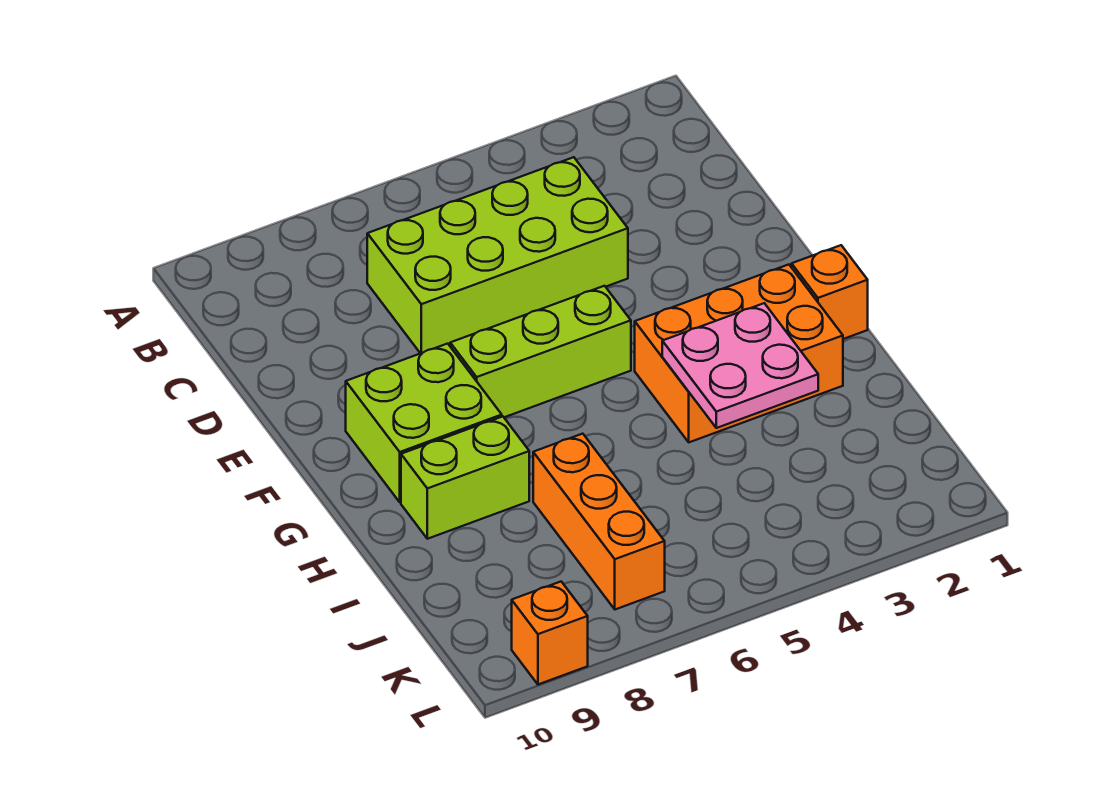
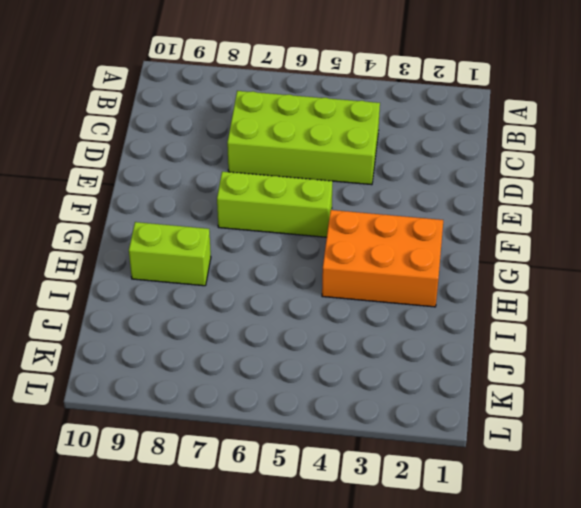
none -> lime 2x2 brick [346,344,502,502]
none -> orange 1x1 brick [792,245,868,339]

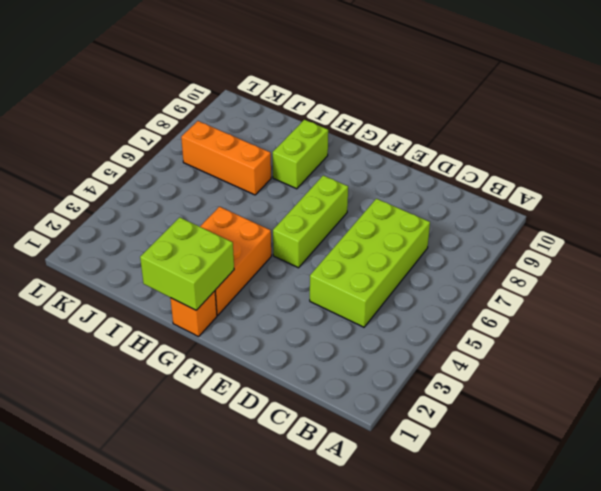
lime 2x2 brick [140,217,234,310] -> lime 2x2 brick moved to [346,344,502,502]
none -> orange 1x1 brick [512,582,588,684]
none -> pink 2x2 plate [662,303,818,428]

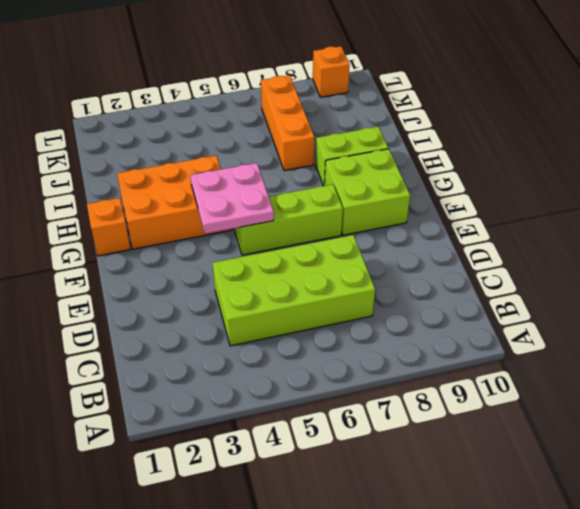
pink 2x2 plate [190,163,274,234] -> pink 2x2 plate moved to [662,303,818,428]

